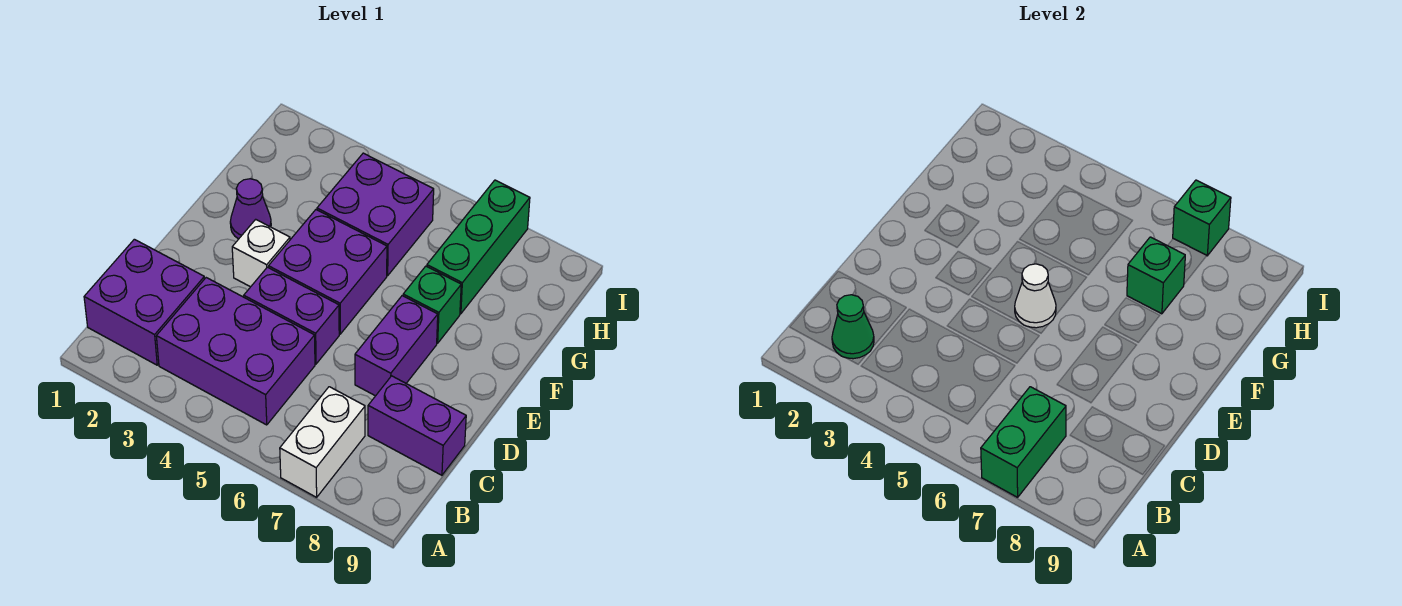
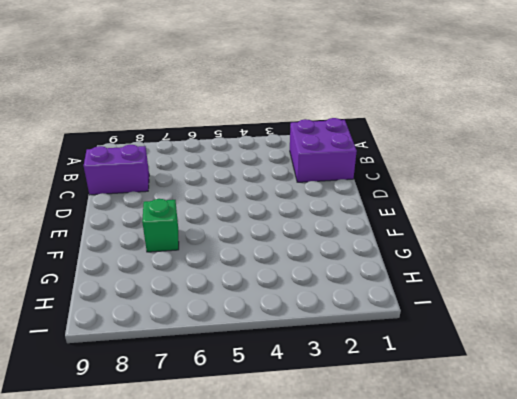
none -> white 1x2 brick [280,387,365,497]
none -> purple 2x3 brick [156,278,315,425]
none -> purple 1x2 brick [244,267,339,364]

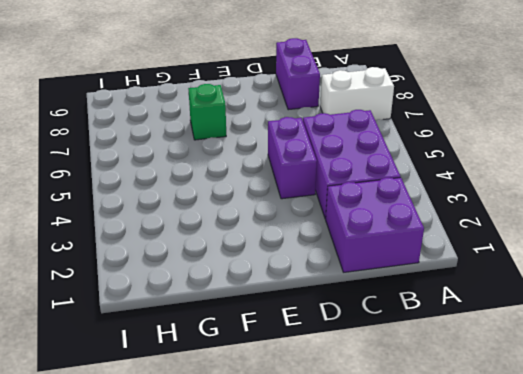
none -> purple 1x2 brick [355,296,438,396]
none -> white 1x1 brick [232,219,290,287]
none -> purple 2x2 brick [269,210,387,334]

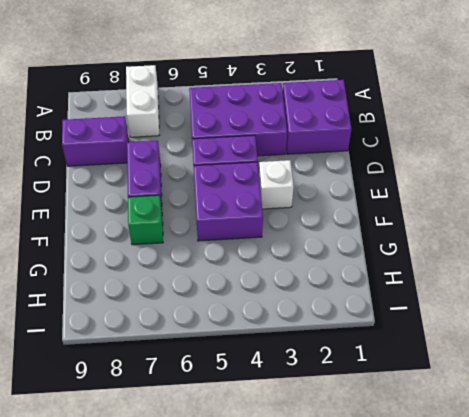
none -> purple 1x1 cone [230,179,271,239]
none -> purple 2x2 brick [317,153,434,276]
none -> green 1x3 brick [427,180,530,314]

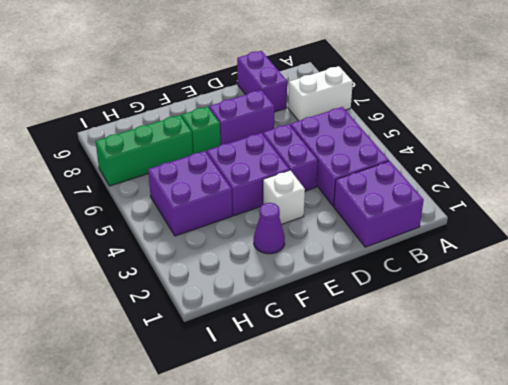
none -> green 1x2 brick [981,387,1066,497]
none -> green 1x1 cone [832,295,874,359]
none -> white 1x1 cone [1015,264,1056,328]

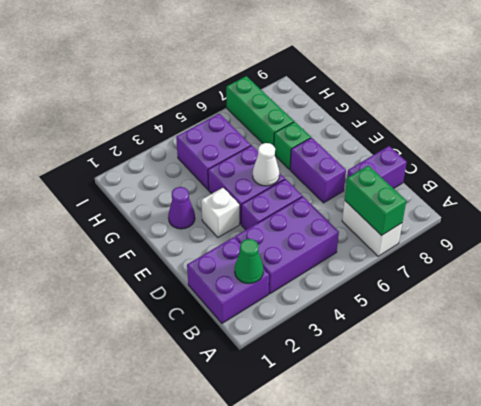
none -> green 1x1 brick [1127,237,1185,314]
none -> green 1x1 brick [1173,180,1231,256]

